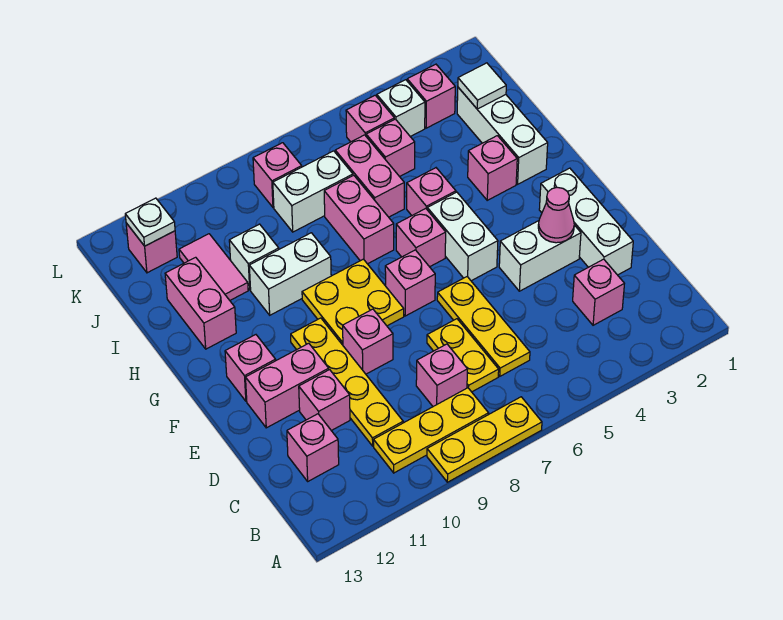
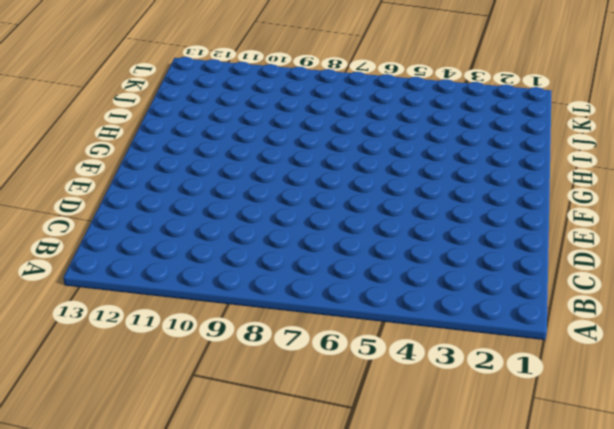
none -> yellow 1x3 plate [427,397,542,482]
none -> yellow 1x3 plate [374,388,489,473]
none -> pink 1x1 brick [573,259,624,325]
none -> yellow 1x3 plate [437,277,530,376]

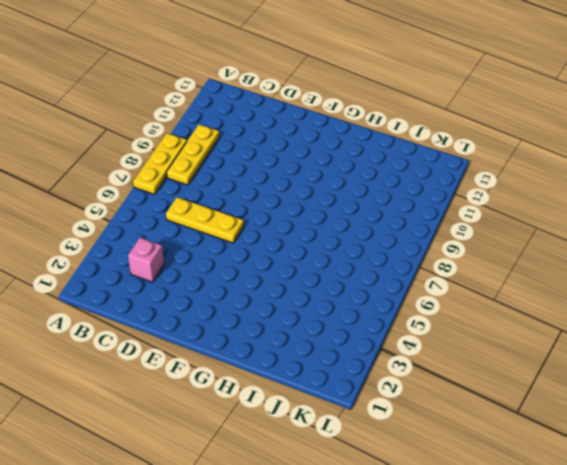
none -> yellow 1x2 plate [427,319,499,392]
none -> pink 1x1 brick [416,344,467,406]
none -> yellow 1x4 plate [291,318,403,446]
none -> pink 1x1 brick [287,414,339,481]

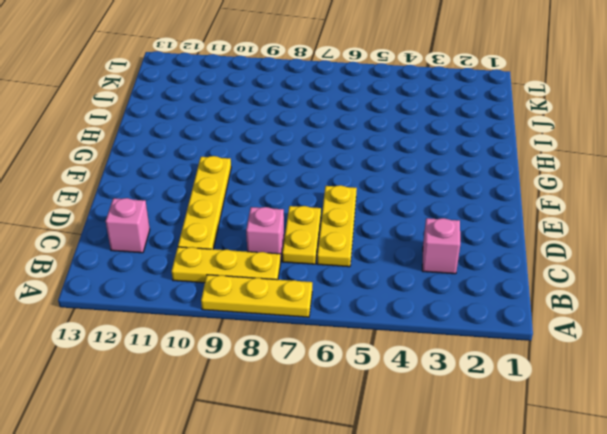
none -> white 1x3 brick [539,168,633,275]
none -> pink 1x1 brick [299,370,350,431]
none -> white 1x2 brick [499,221,581,291]
none -> pink 1x1 brick [343,309,393,374]

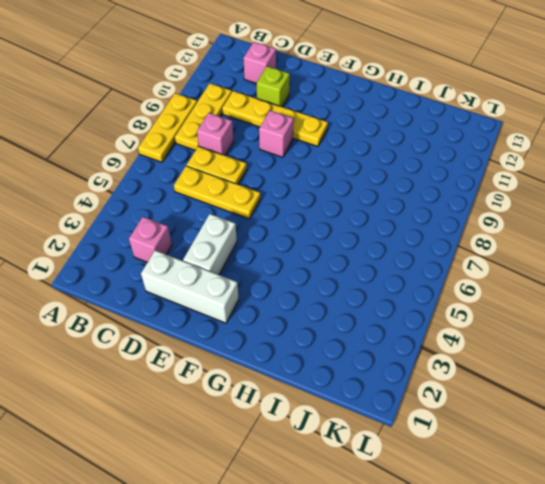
lime 1x1 brick [257,66,290,107] -> pink 1x1 brick [299,370,350,431]
none -> pink 1x2 brick [245,343,329,428]
none -> white 1x2 brick [427,192,498,281]
none -> pink 1x1 brick [385,250,435,316]
none -> yellow 2x2 plate [302,259,404,345]

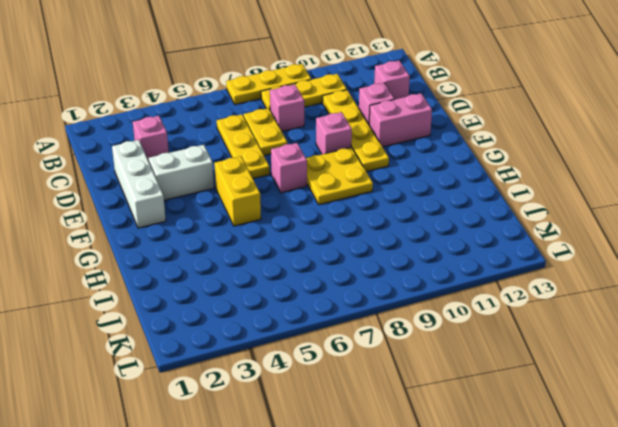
yellow 1x2 brick [214,156,261,226] -> white 1x2 brick [427,192,498,281]
none -> pink 1x1 brick [225,335,276,401]
none -> pink 1x1 brick [396,209,446,267]
none -> white 1x3 brick [457,87,548,184]
none -> pink 1x1 brick [468,136,517,200]

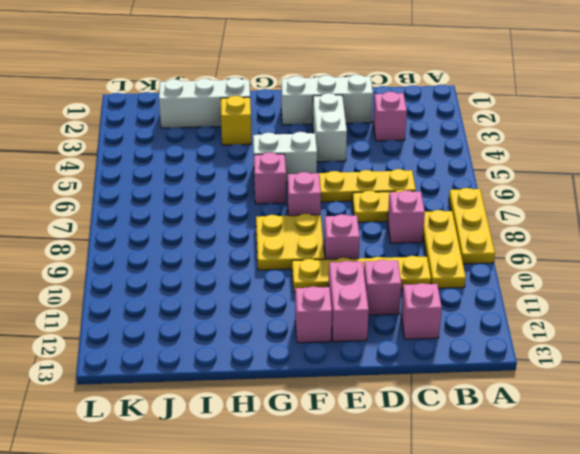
yellow 1x1 brick [221,96,251,145] -> pink 1x1 brick [468,136,517,200]
none -> pink 1x1 brick [407,168,456,215]
none -> pink 1x2 brick [324,175,394,264]
none -> white 1x2 brick [249,233,331,315]
none -> pink 1x2 brick [165,257,236,349]

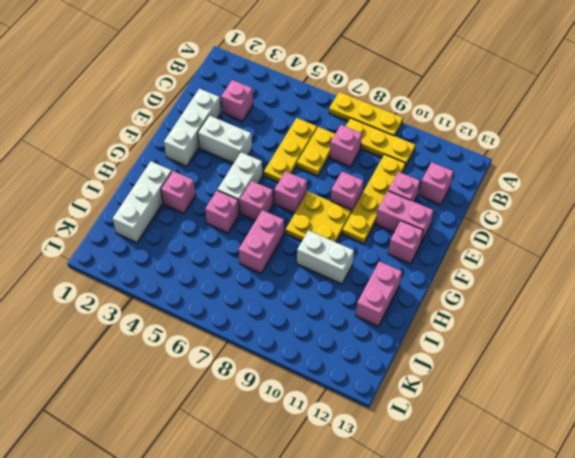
none -> pink 1x2 brick [335,135,404,217]
none -> white 1x1 brick [229,224,279,290]
none -> pink 1x2 tile [179,234,248,300]
none -> pink 1x1 brick [366,119,415,177]

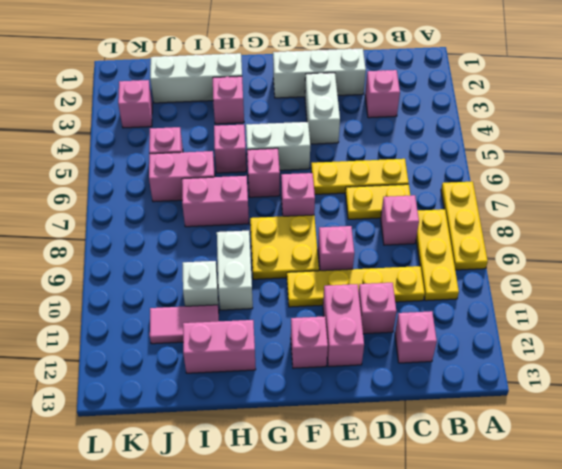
none -> white 1x2 brick [273,151,353,232]
none -> white 1x1 brick [377,80,425,137]
none -> pink 1x1 brick [346,95,394,142]
none -> pink 1x1 brick [253,143,302,207]

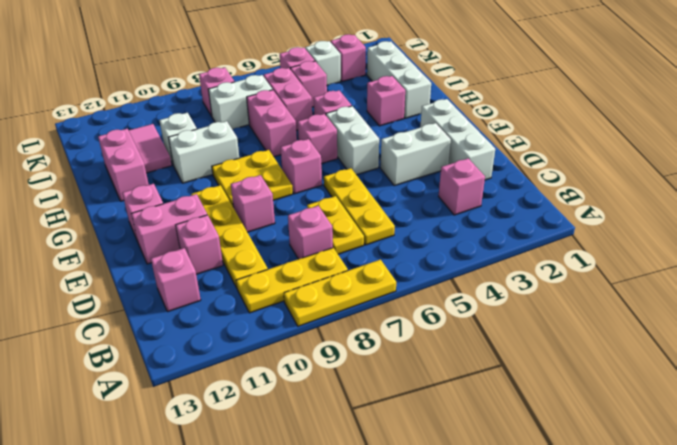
none -> pink 1x1 brick [126,223,177,273]
none -> pink 1x1 cone [538,187,574,243]
none -> white 1x1 tile [458,63,506,109]
none -> white 1x1 plate [125,198,175,246]

